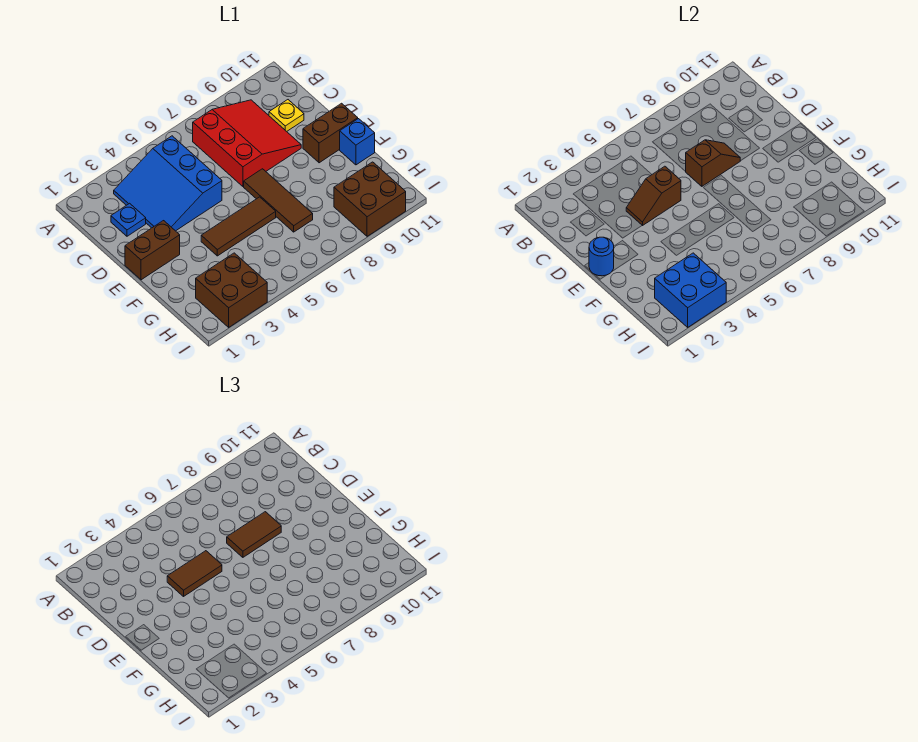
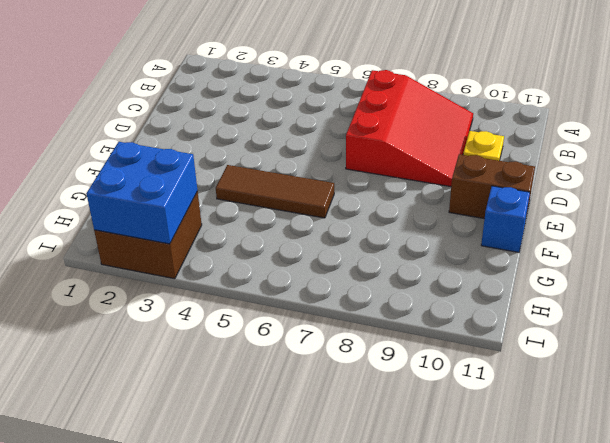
none -> blue 3x3 slope [114,136,222,231]
none -> blue 1x1 plate [111,203,146,236]
none -> brown 1x2 brick [125,221,180,280]

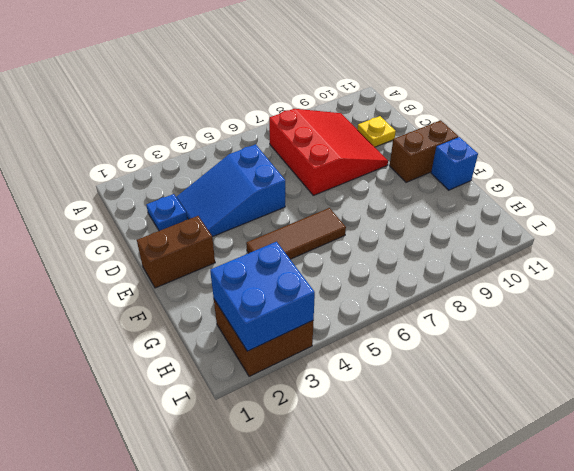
blue 2x3 slope [176,144,285,237] -> blue 3x3 slope [114,136,222,231]
none -> brown 1x3 tile [244,169,313,232]
none -> brown 2x2 brick [334,162,406,236]
none -> brown 1x2 slope [626,166,681,226]

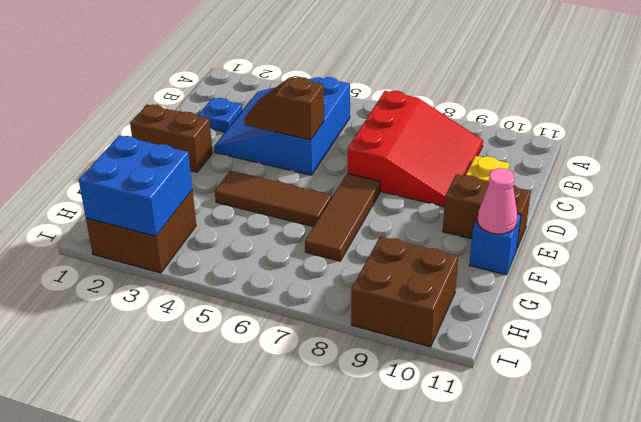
pink 1x1 cone [477,168,517,234] -> none
none -> brown 1x2 slope [685,140,740,186]
none -> blue 1x1 round brick [589,237,614,276]
none -> brown 1x2 tile [167,551,222,596]

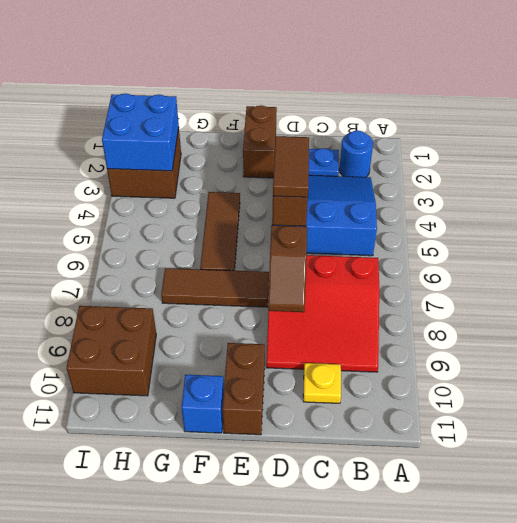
blue 1x1 round brick [339,131,373,177] -> blue 1x1 round brick moved to [589,237,614,276]
none -> brown 1x2 tile [227,512,281,557]

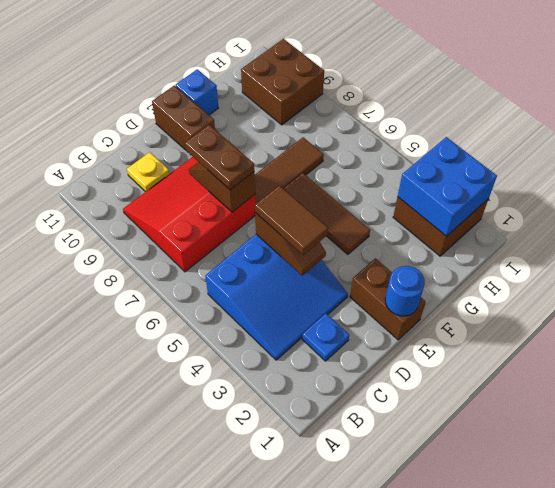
brown 1x2 plate [185,125,254,190] -> brown 1x2 tile [227,512,281,557]

